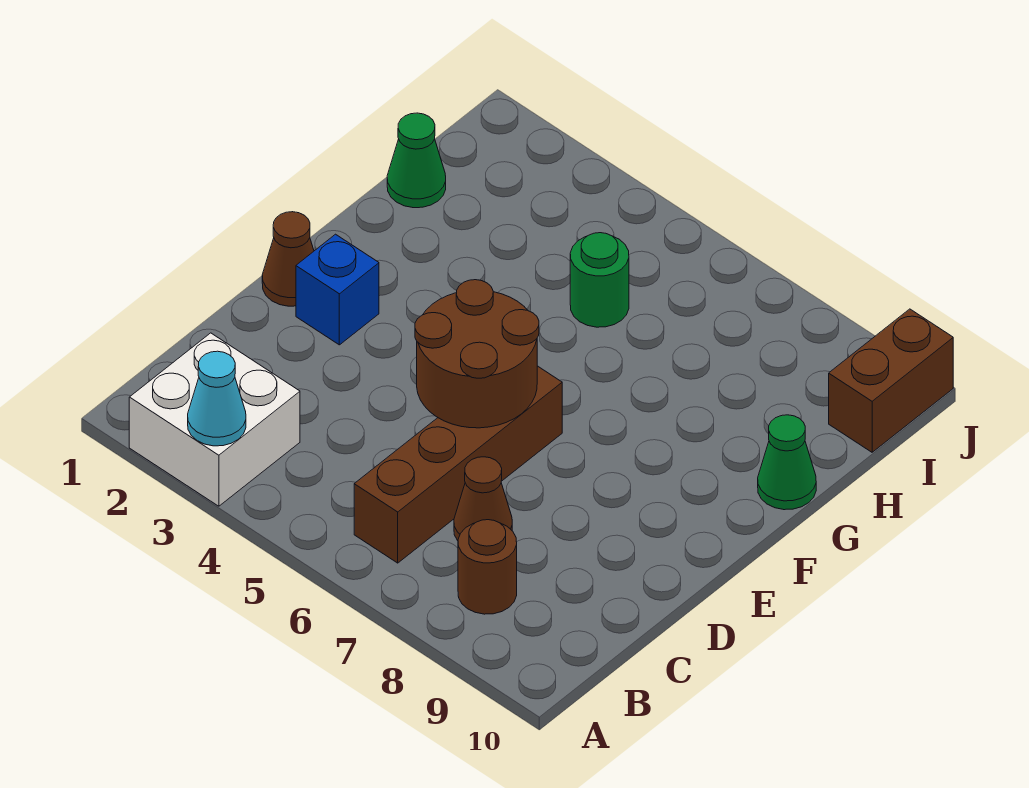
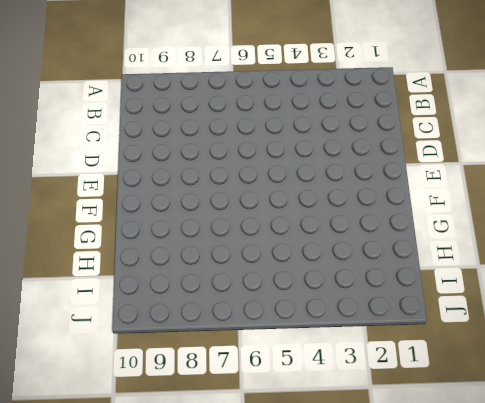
none -> white 2x2 brick [129,333,300,506]
none -> brown 1x4 brick [354,366,562,563]
none -> brown 1x1 round brick [458,520,517,614]

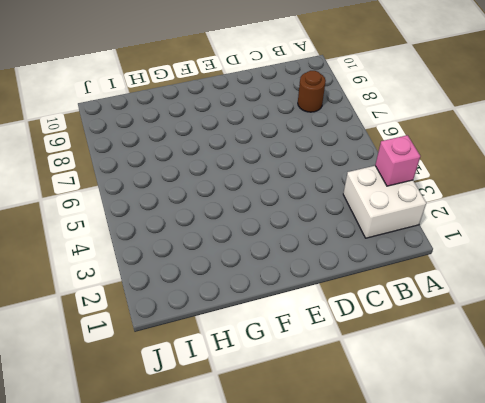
pink 1x1 brick [375,135,420,186] -> cyan 1x1 cone [188,351,246,446]
none -> brown 1x4 brick [354,366,562,563]
none -> brown 1x1 cone [454,457,512,541]
none -> brown 1x1 cone [262,212,314,306]

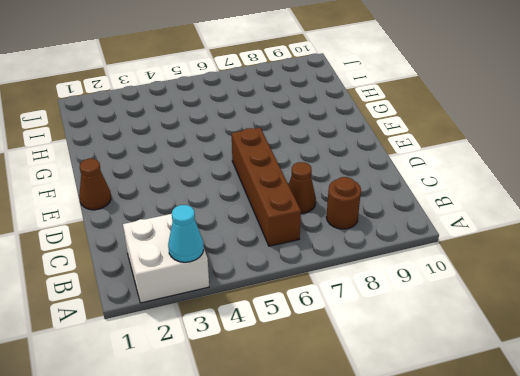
none -> blue 1x1 brick [296,234,379,345]
none -> green 1x1 cone [758,415,816,510]
none -> green 1x1 cone [387,113,446,208]

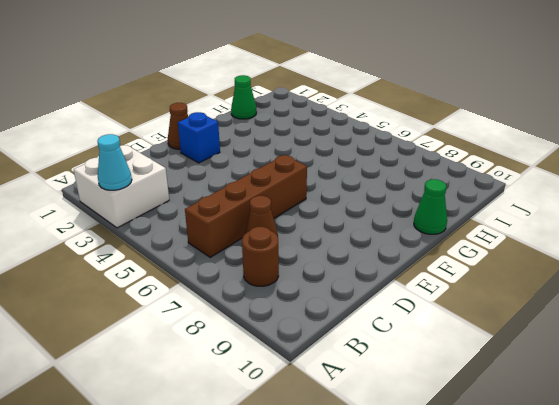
none -> green 1x1 round brick [570,233,629,327]
none -> brown 1x2 brick [829,309,953,452]
none -> brown 2x2 round brick [415,280,539,428]

